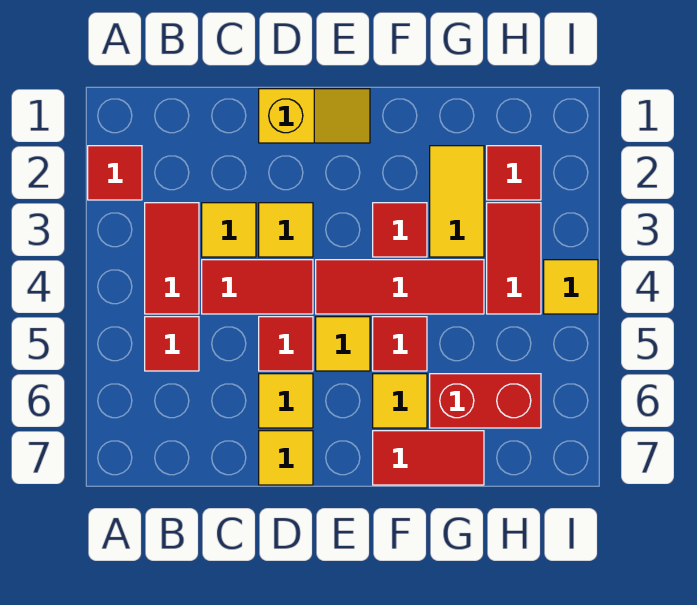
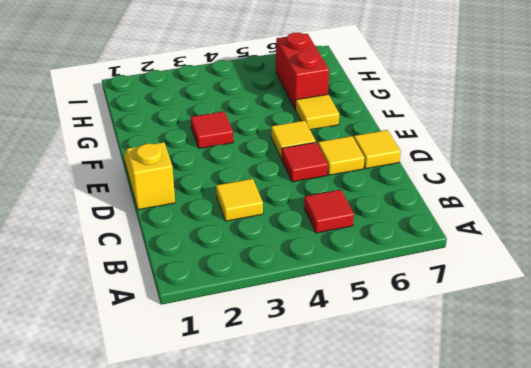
none -> red 1x1 tile [88,146,142,200]
none -> red 1x2 tile [145,203,199,314]
none -> red 1x2 tile [202,260,313,314]

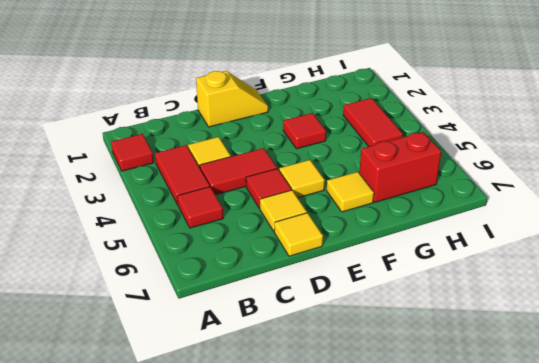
none -> yellow 1x1 tile [259,203,313,257]
none -> red 1x3 tile [316,260,484,314]
none -> red 1x1 tile [373,317,427,371]

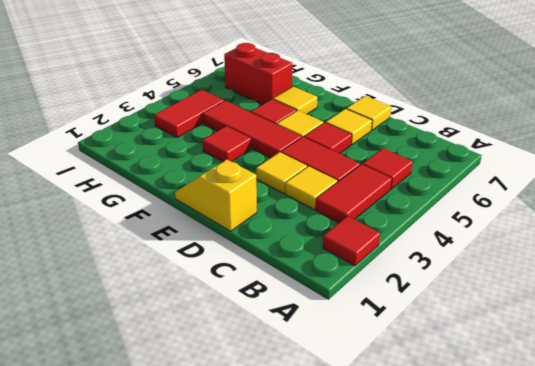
none -> red 1x2 tile [373,431,484,485]
none -> yellow 1x2 tile [430,146,484,257]
none -> red 1x1 tile [487,146,541,200]

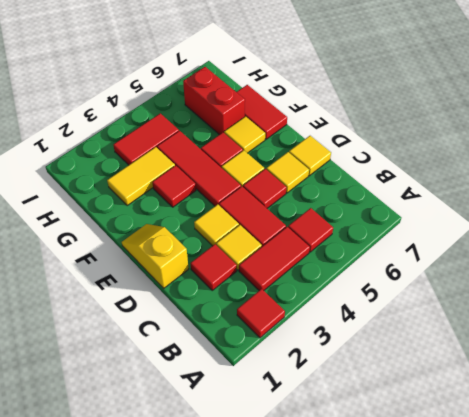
red 1x1 tile [190,244,237,290] -> red 1x1 tile moved to [487,146,541,200]
none -> yellow 1x1 tile [544,260,598,314]

